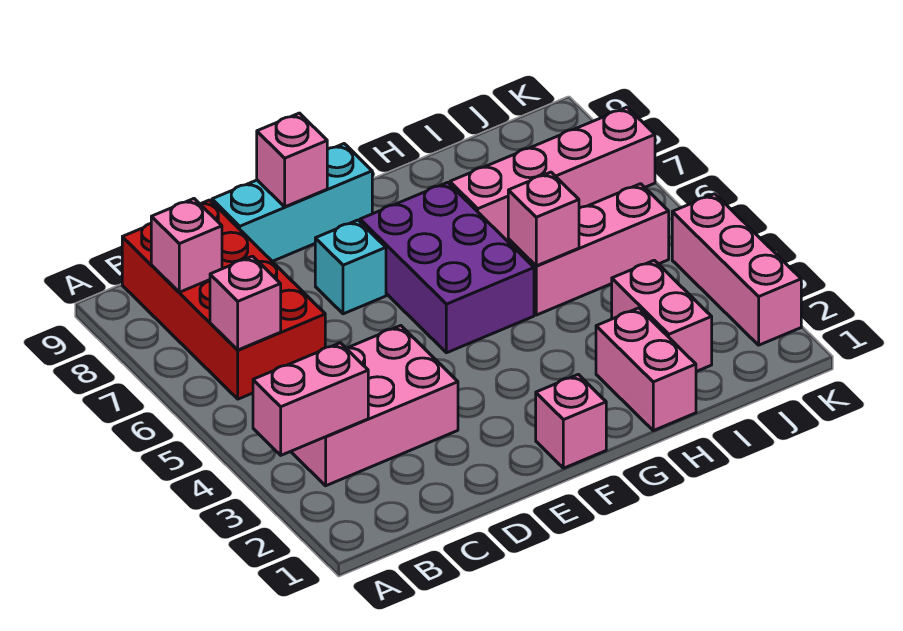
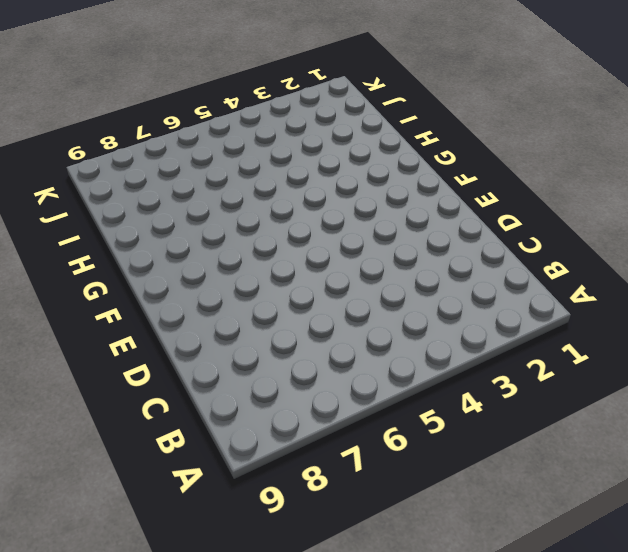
none -> pink 2x3 brick [291,326,458,486]
none -> red 2x4 brick [122,200,326,399]
none -> cyan 1x3 brick [212,144,372,261]

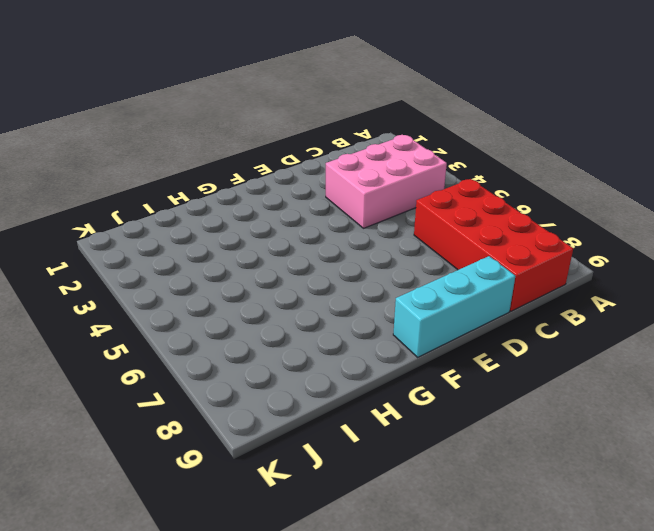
none -> cyan 1x1 brick [315,220,386,314]
none -> pink 1x1 brick [536,374,606,468]
none -> purple 2x3 brick [360,182,534,353]

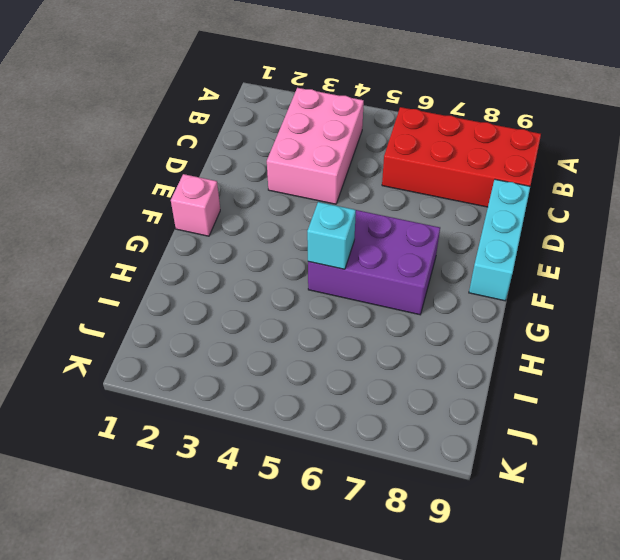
cyan 1x1 brick [307,202,356,269] -> cyan 1x1 brick moved to [315,220,386,314]
none -> pink 1x2 brick [596,308,696,431]
none -> pink 1x3 brick [508,184,669,315]
none -> pink 1x4 brick [450,107,655,241]

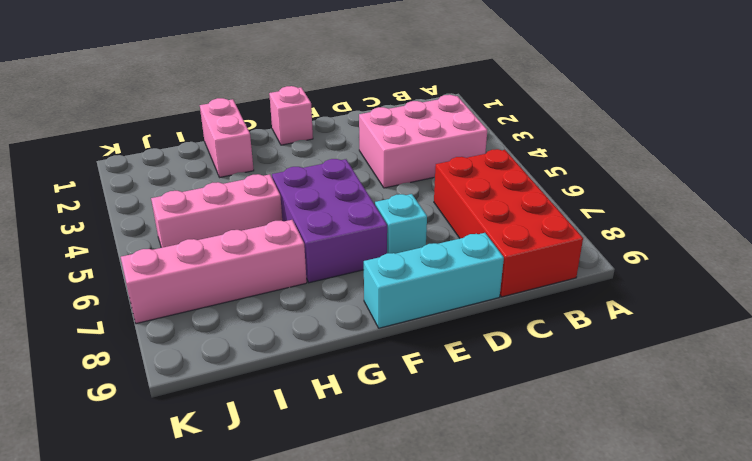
none -> pink 1x2 brick [612,260,712,371]
none -> pink 1x3 brick [672,194,801,345]
none -> pink 1x2 brick [253,343,368,455]

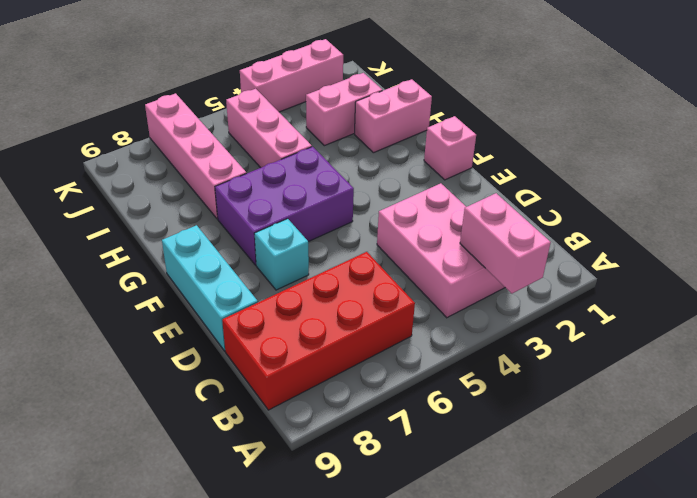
none -> pink 1x1 brick [210,256,281,350]
none -> pink 1x1 brick [151,199,222,292]
none -> pink 1x1 brick [257,113,327,207]

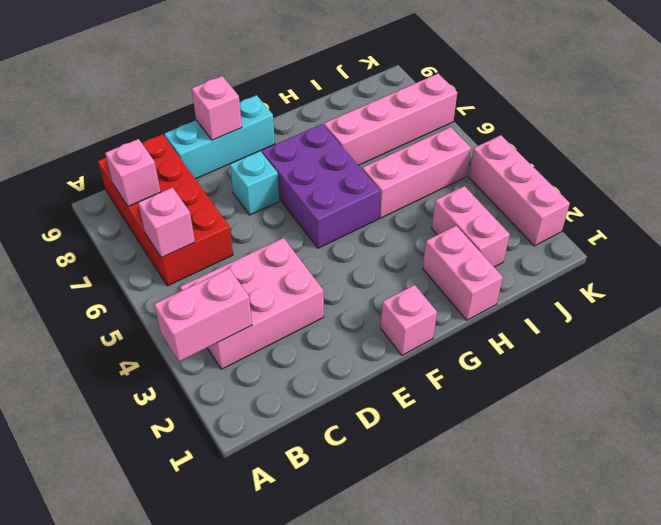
none -> pink 1x1 brick [508,172,579,266]

